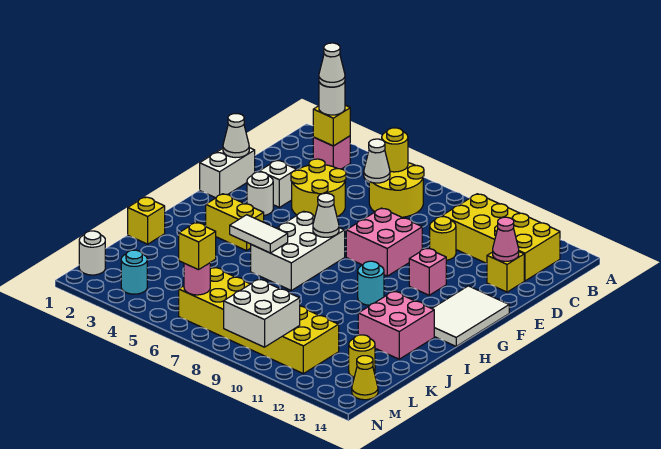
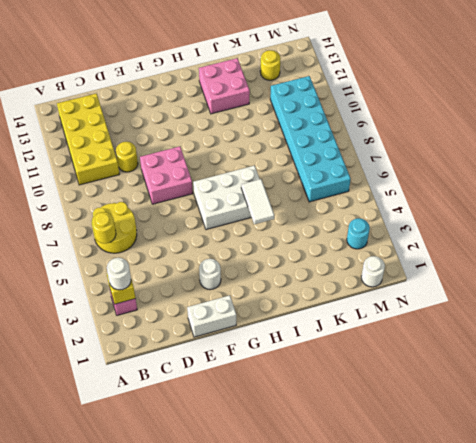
cyan 2x6 brick [270,76,351,202] -> yellow 2x6 brick [179,267,339,374]
none -> yellow 2x2 round brick [291,159,346,217]
none -> yellow 1x1 brick [487,252,524,292]
none -> white 1x1 brick [260,160,297,207]
none -> pink 1x1 brick [409,248,446,295]

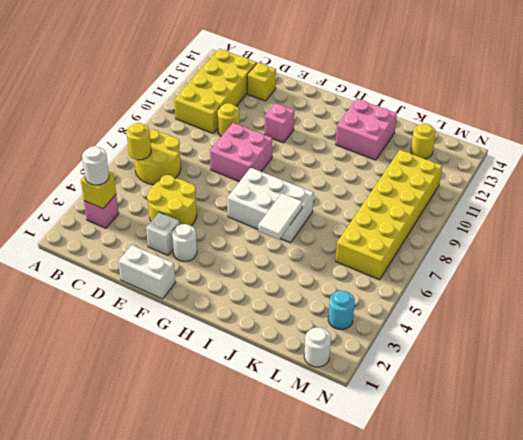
none -> white 2x3 tile [432,286,509,346]
none -> yellow 1x2 brick [206,194,264,251]
none -> cyan 1x1 round brick [358,261,384,305]
none -> yellow 1x1 brick [128,197,165,244]

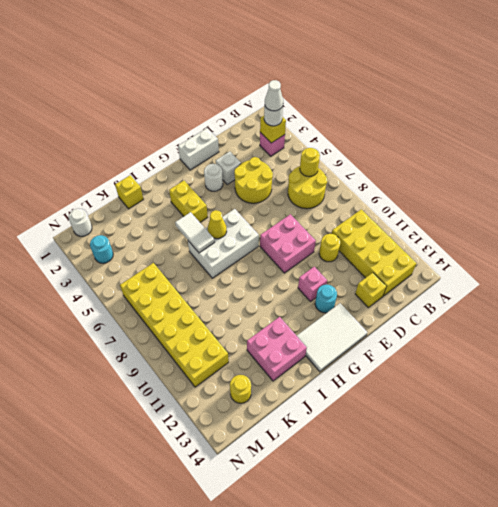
cyan 1x1 round brick [315,284,337,313] -> cyan 1x1 round brick moved to [358,261,384,305]
yellow 1x1 cone [207,210,227,239] -> yellow 1x1 cone moved to [352,356,378,400]
none -> white 1x1 cone [364,139,390,183]
none -> pink 1x1 cone [493,217,519,261]
none -> white 1x1 cone [223,114,249,158]
none -> white 1x1 cone [313,193,339,237]

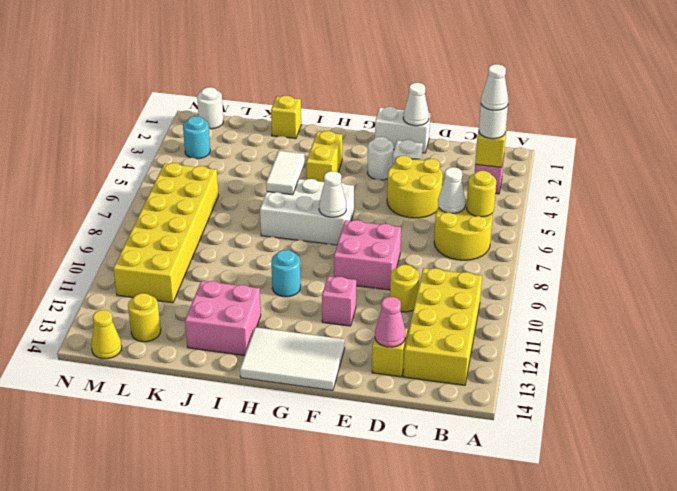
none -> pink 1x1 round brick [184,263,210,295]
none -> white 2x2 brick [224,279,300,347]
none -> yellow 1x1 brick [179,222,216,270]

